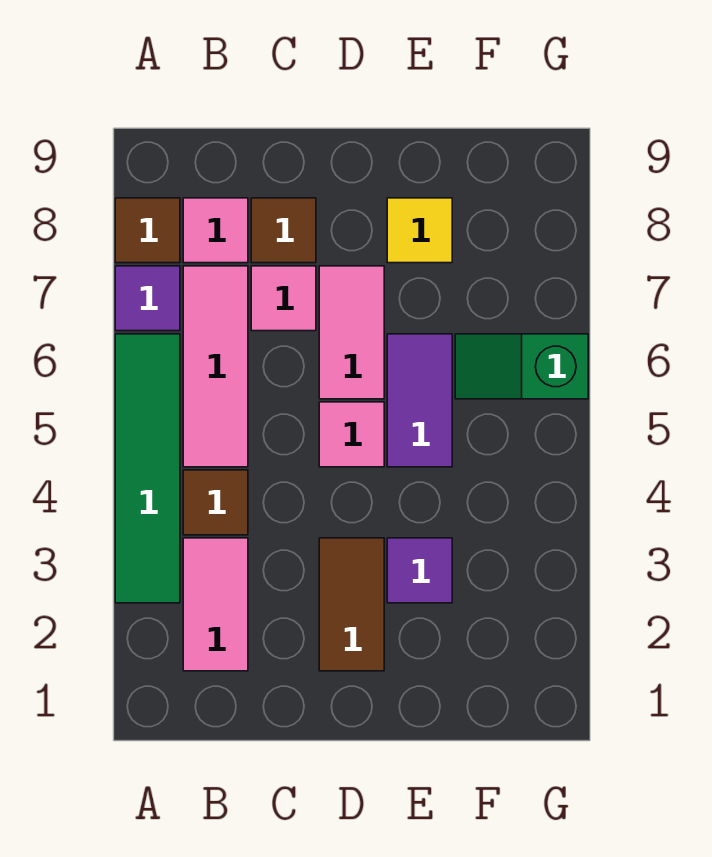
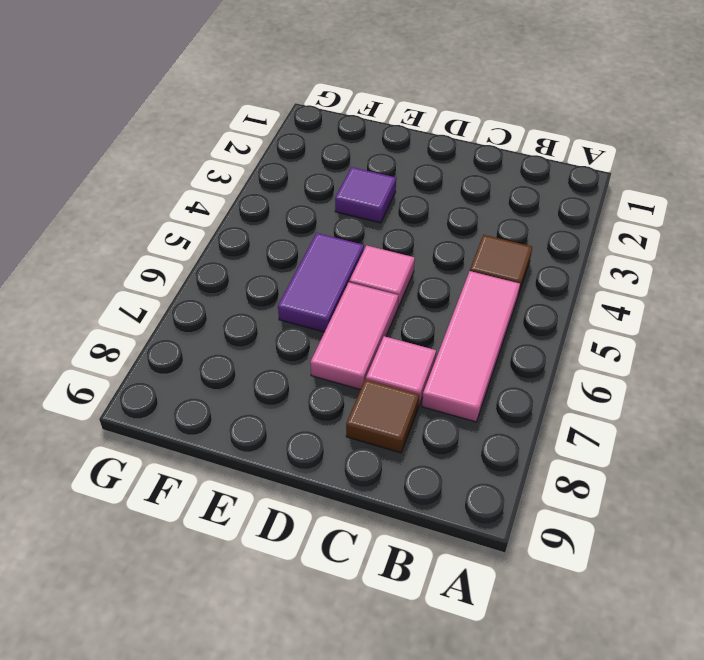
none -> green 1x4 tile [115,334,180,603]
none -> purple 1x1 tile [115,266,180,331]
none -> brown 1x1 tile [115,198,180,263]

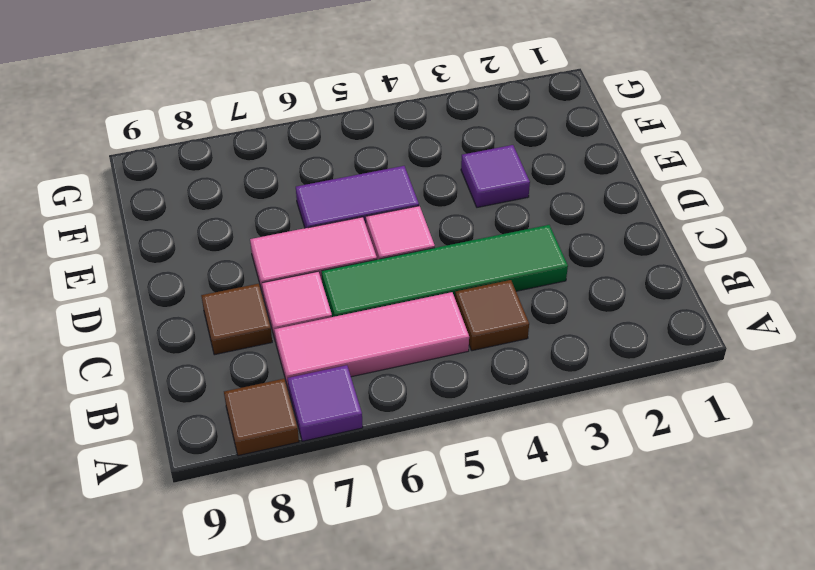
green 1x4 tile [322,225,568,317] -> green 1x4 tile moved to [115,334,180,603]
none -> pink 1x2 tile [183,538,248,671]
none -> pink 1x1 tile [183,198,248,263]
none -> brown 1x2 tile [319,538,384,671]

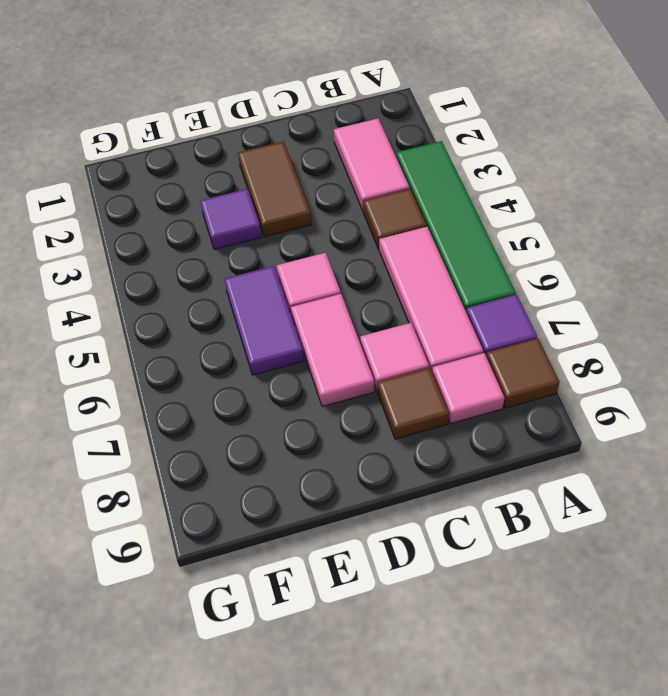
none -> yellow 1x1 tile [387,198,452,263]
none -> green 1x2 slope [455,334,588,399]

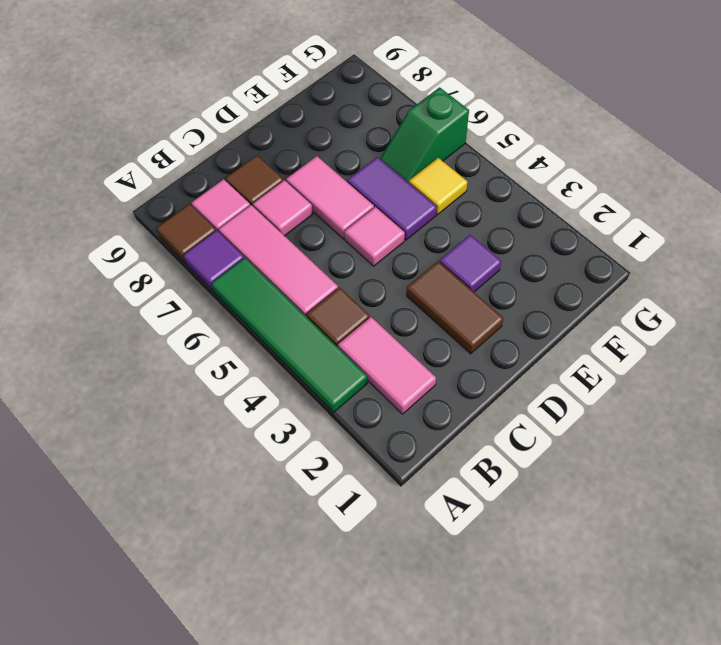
yellow 1x1 tile [409,158,467,215] -> yellow 1x1 tile moved to [387,198,452,263]

